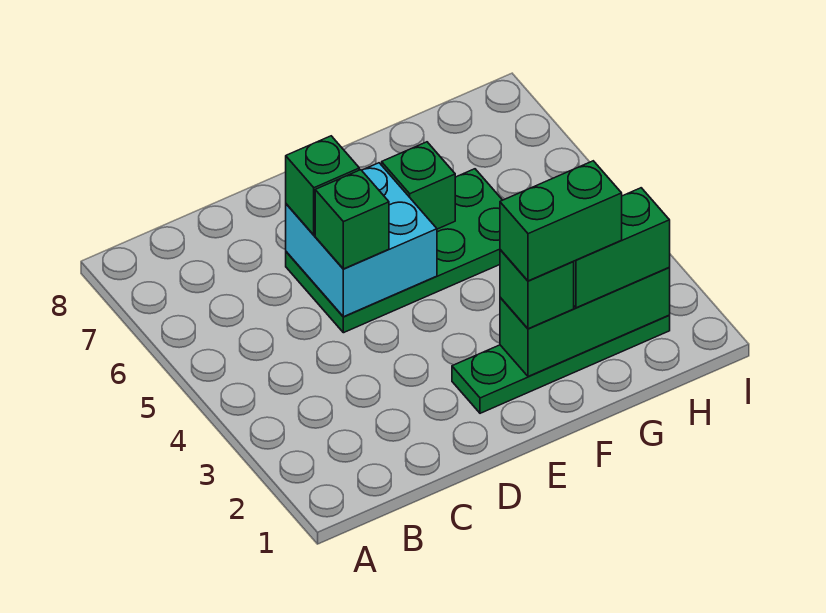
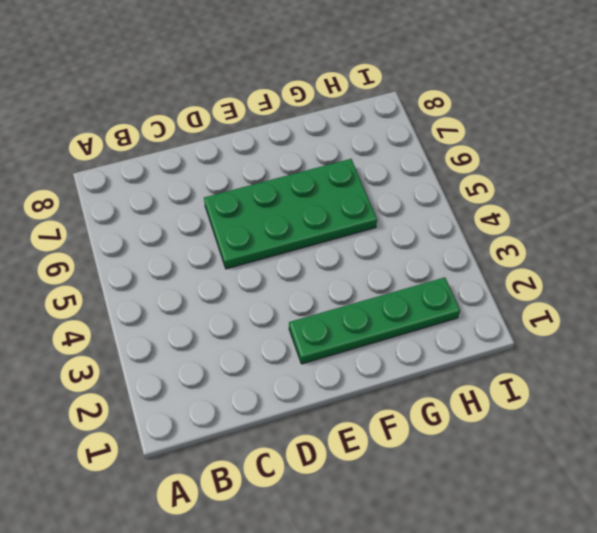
none -> cyan 2x2 brick [286,163,437,317]
none -> green 1x3 brick [500,268,670,377]

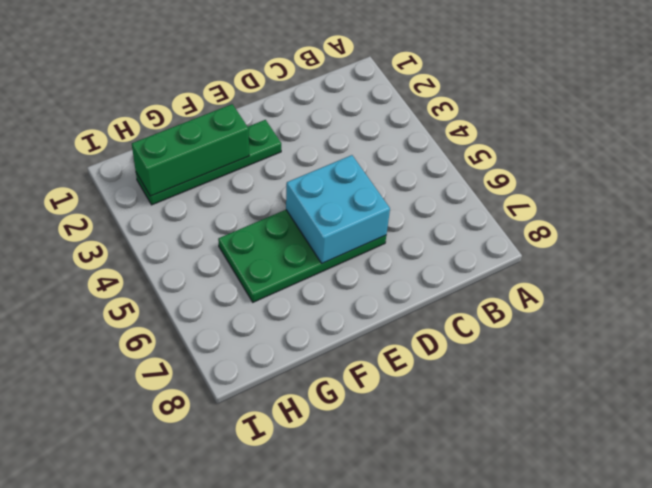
none -> green 1x1 brick [382,142,455,229]
none -> green 1x1 brick [315,170,389,269]

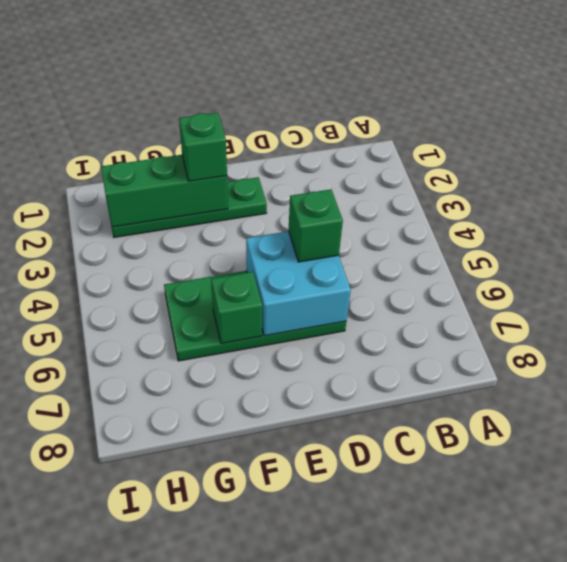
none -> green 1x1 brick [286,136,359,235]
none -> green 1x2 brick [573,188,670,308]

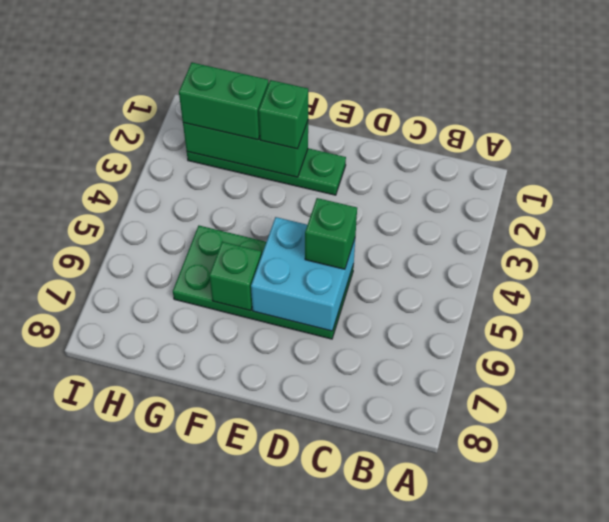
none -> green 1x1 brick [286,136,359,235]
none -> green 1x2 brick [500,161,622,281]

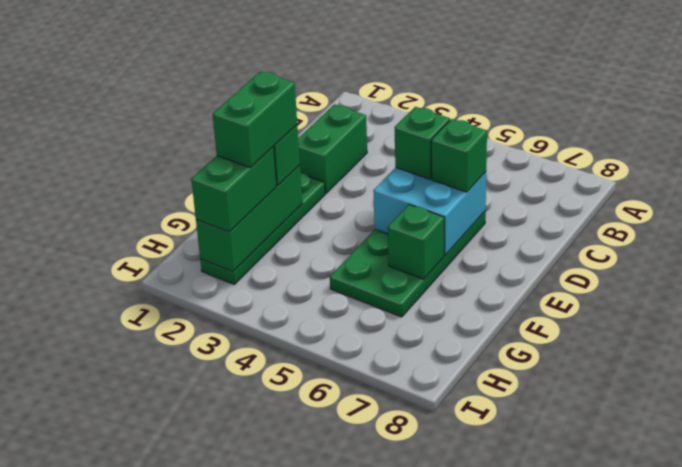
green 1x2 brick [298,104,367,193] -> none

